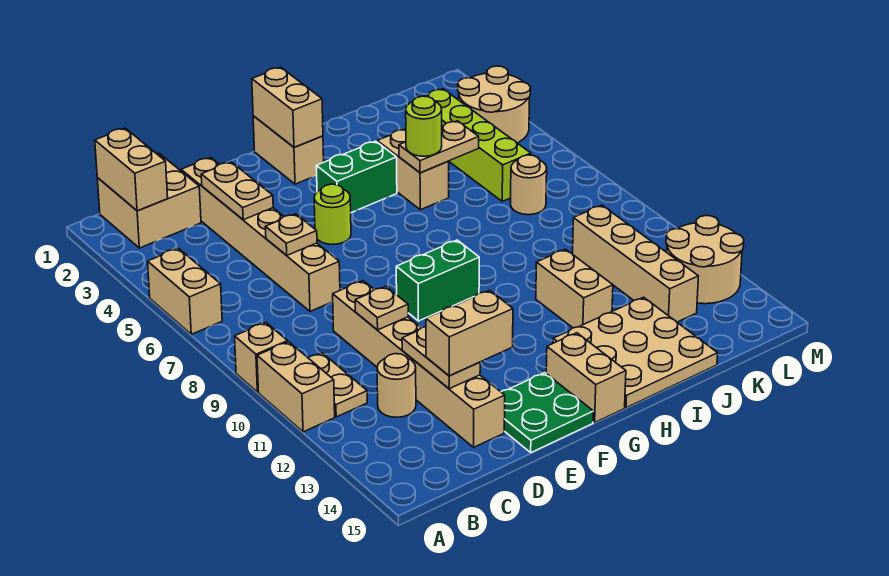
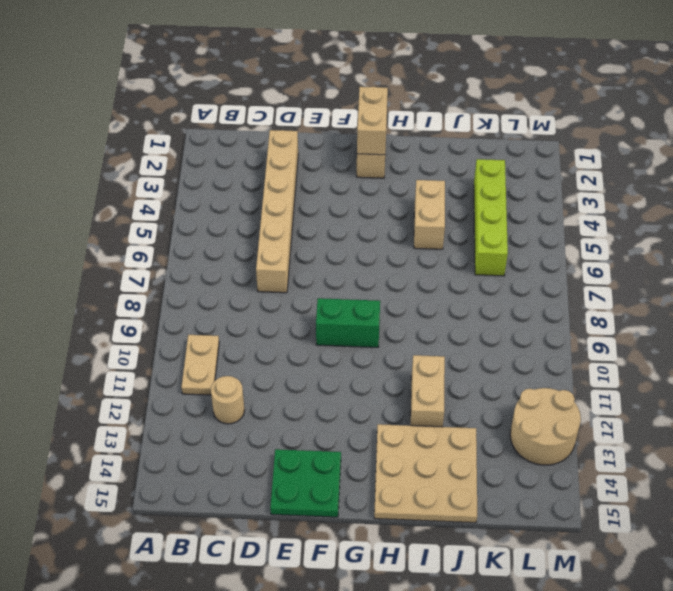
none -> tan 1x2 brick [148,248,222,334]
none -> tan 1x1 brick [235,323,288,392]
none -> tan 1x2 brick [257,342,335,432]
none -> tan 2x2 brick [97,153,201,248]

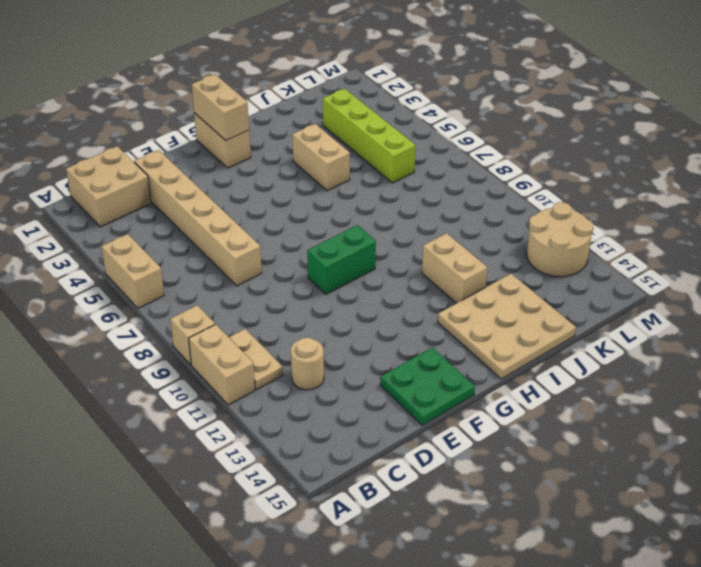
none -> tan 1x6 brick [333,281,505,447]
none -> lime 1x1 round brick [314,184,351,244]
none -> green 1x2 brick [316,141,397,213]
none -> tan 1x2 brick [546,333,626,422]

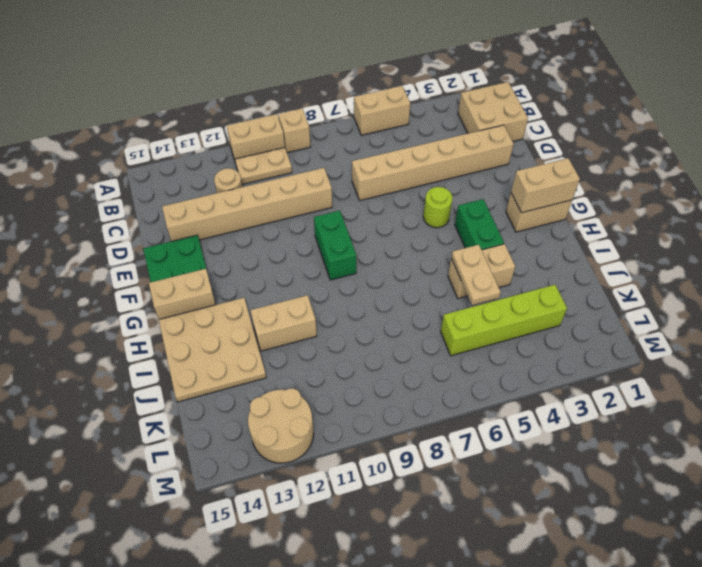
none -> tan 1x1 round brick [511,155,547,215]
none -> tan 1x4 brick [573,205,698,322]
none -> tan 2x2 round brick [458,66,531,143]
none -> tan 1x2 brick [95,128,168,211]

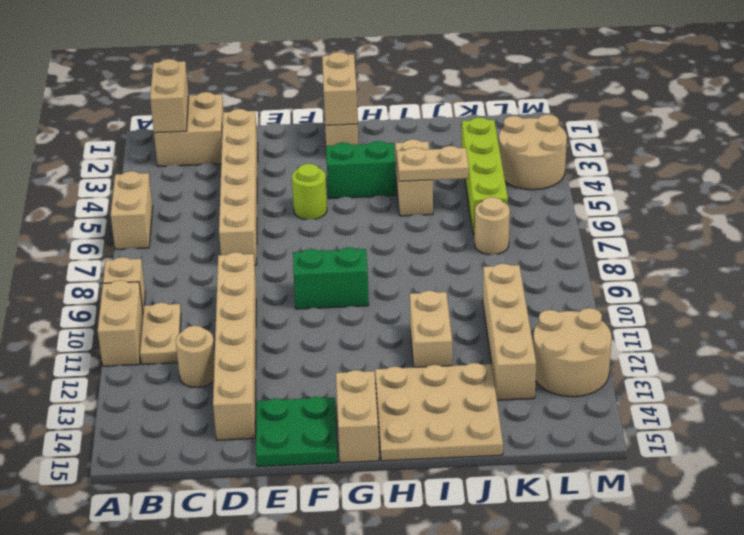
none -> tan 1x2 plate [201,162,273,220]
none -> tan 1x1 plate [266,214,317,255]
none -> tan 1x1 plate [355,287,408,330]
none -> tan 1x2 plate [402,327,480,389]

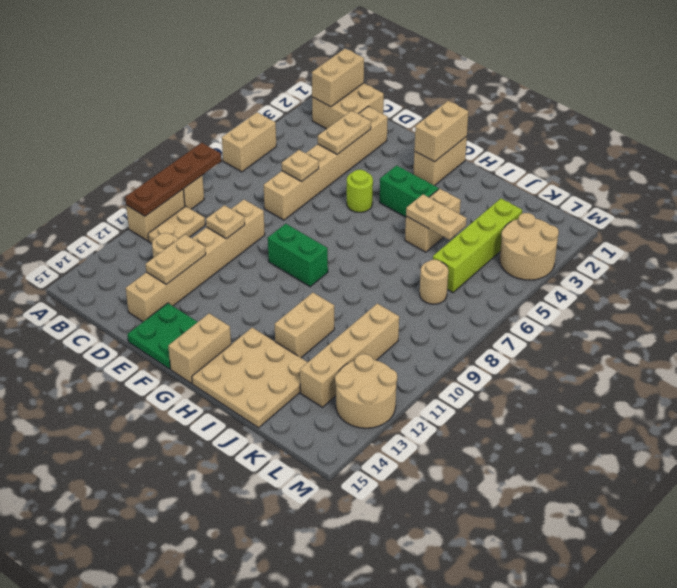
brown 1x4 plate [125,143,221,216] -> none
none -> tan 1x2 brick [426,290,513,376]
none -> lime 1x1 round brick [406,96,442,156]

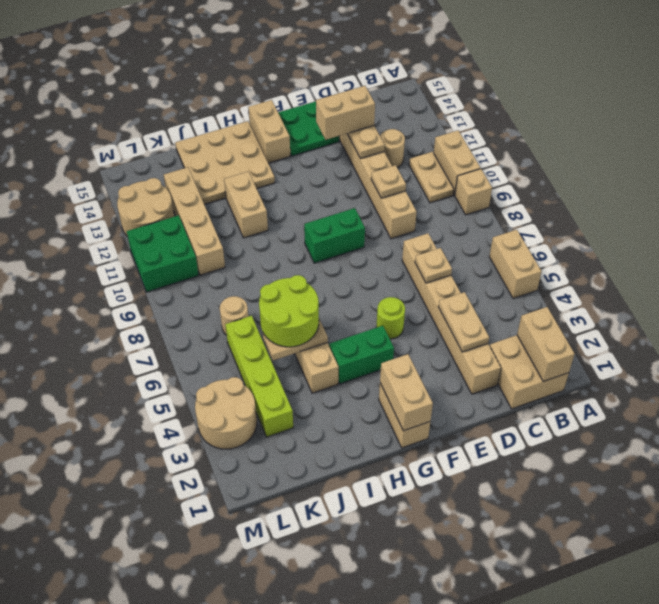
lime 2x2 round brick [259,275,319,347] -> lime 1x1 round brick [406,96,442,156]
green 2x2 brick [127,215,199,292] -> none

